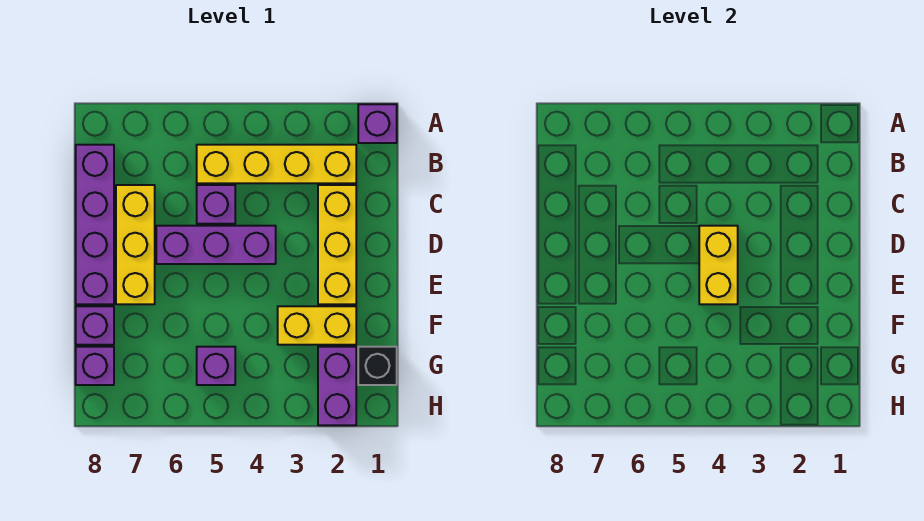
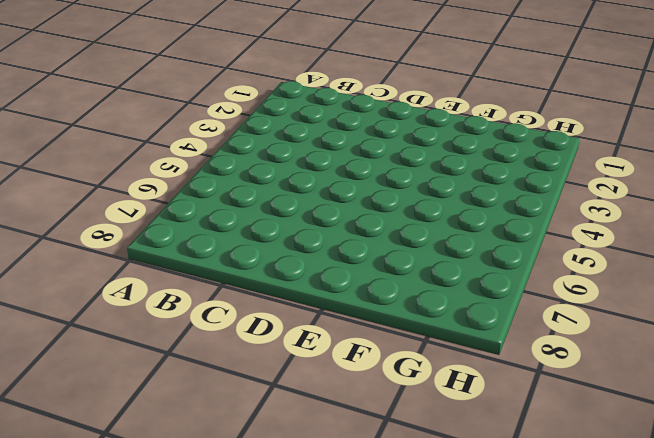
none -> purple 1x1 brick [358,104,397,143]
none -> yellow 1x4 brick [197,145,356,183]
none -> purple 1x4 brick [76,145,114,304]

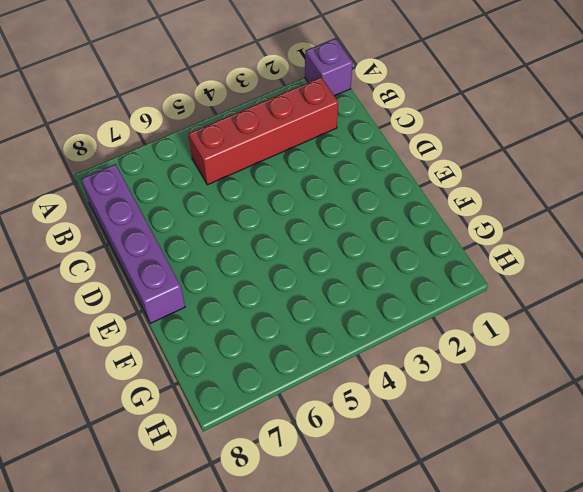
red 1x4 brick [188,77,339,185] -> yellow 1x4 brick [197,145,356,183]
none -> yellow 1x3 brick [318,185,356,304]
none -> purple 1x1 brick [197,185,235,224]
none -> yellow 1x3 brick [116,185,155,304]

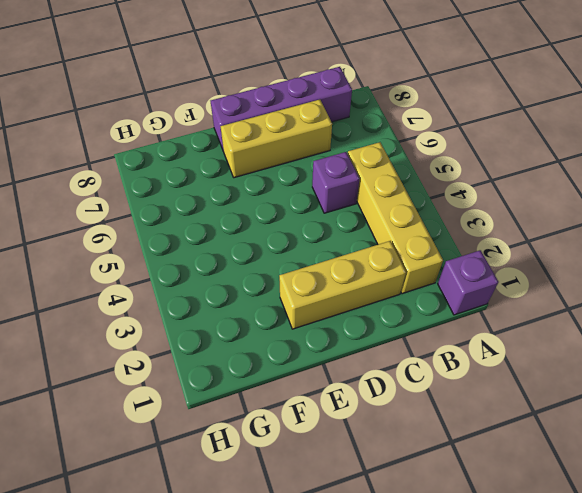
none -> purple 1x3 brick [156,226,276,264]
none -> yellow 1x2 brick [278,306,356,345]
none -> purple 1x1 brick [76,306,114,345]

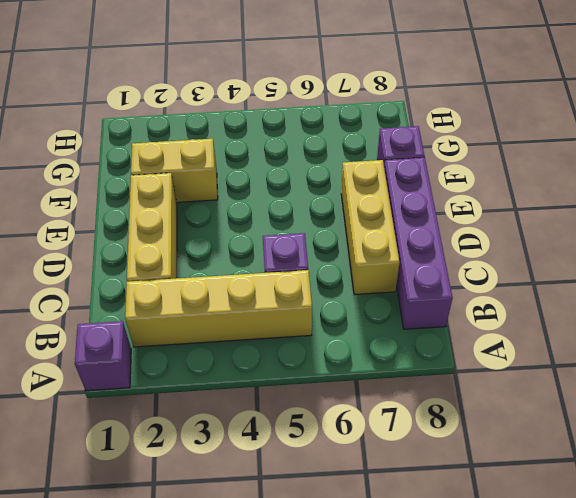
none -> purple 1x3 brick [156,226,276,264]
none -> black 1x1 brick [358,347,397,385]
none -> purple 1x2 brick [318,347,356,425]

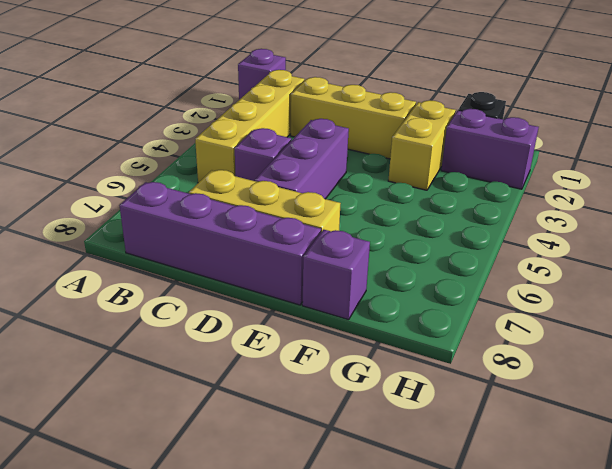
none -> purple 1x1 brick [197,347,235,385]
none -> purple 1x1 brick [76,347,114,385]
none -> yellow 1x2 brick [699,226,738,304]

